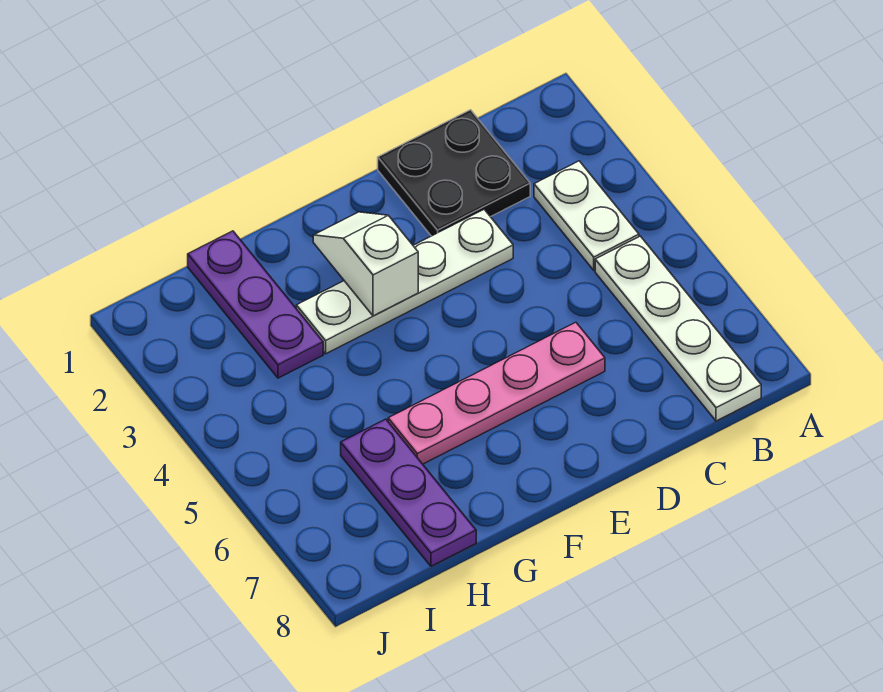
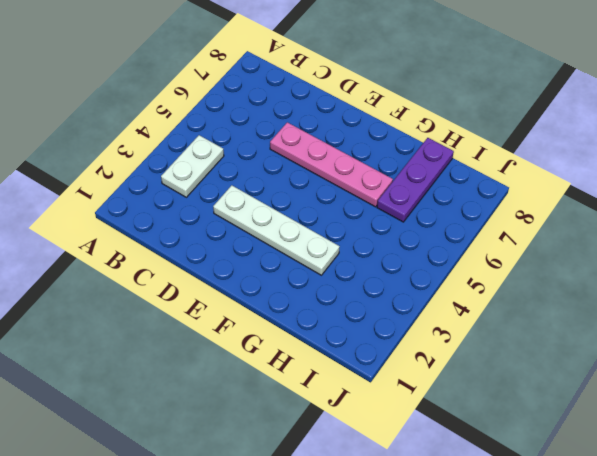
none -> white 1x4 plate [595,236,761,421]
none -> black 2x2 plate [378,110,530,236]

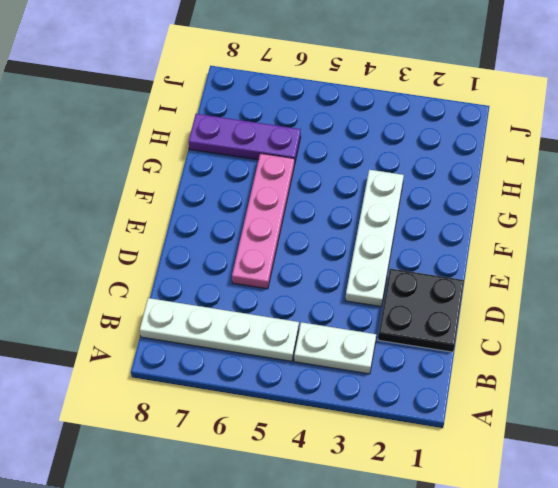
none -> purple 1x3 plate [188,231,323,378]
none -> white 1x2 slope [313,212,418,316]

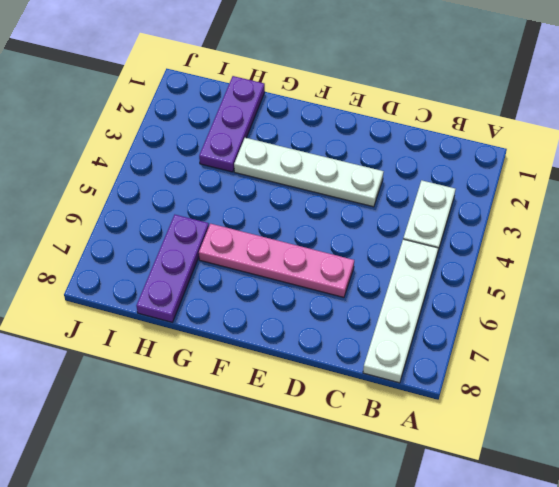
none -> black 2x2 plate [378,110,530,236]
none -> white 1x2 slope [313,212,418,316]

